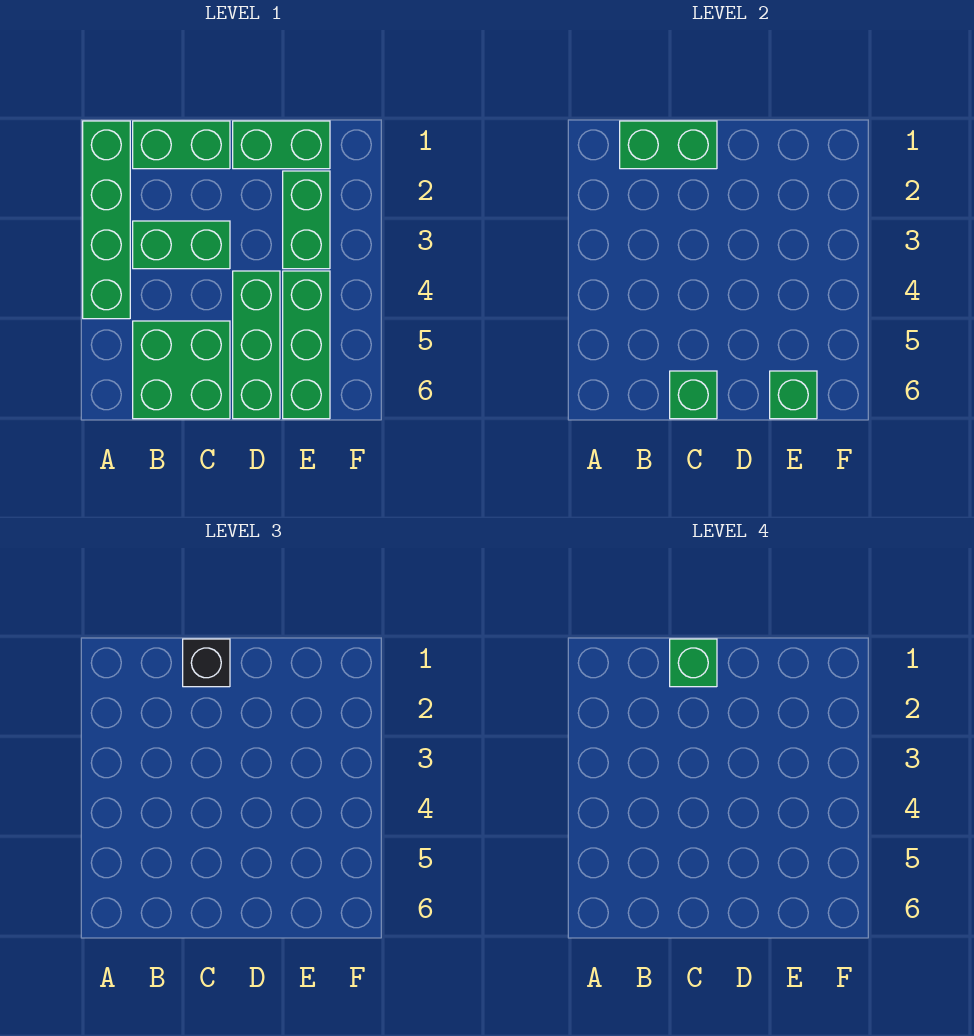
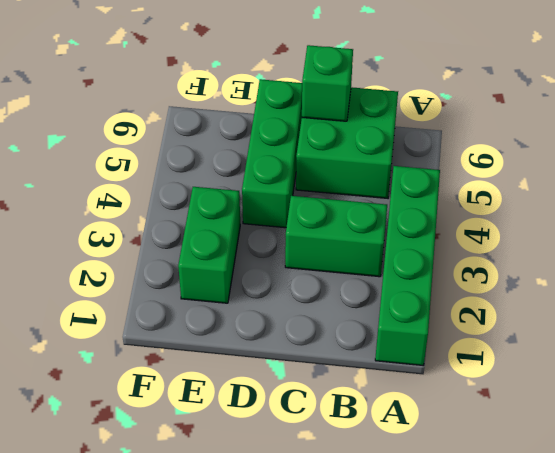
none -> green 1x2 brick [133,121,230,169]
none -> green 1x2 brick [233,121,330,169]
none -> green 1x3 brick [283,271,330,419]

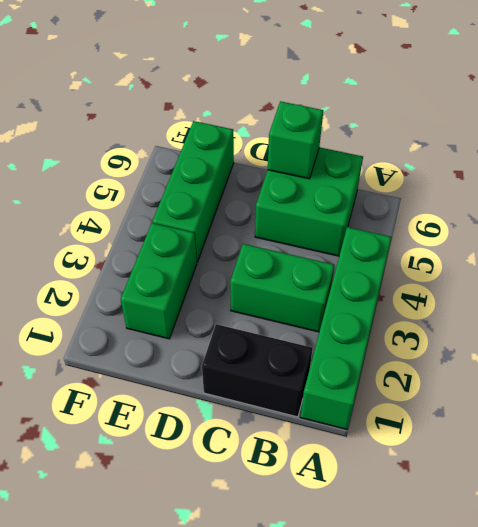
black 1x2 brick [202,324,313,417] -> green 1x2 brick [133,121,230,169]
none -> green 1x2 brick [233,121,330,169]
none -> green 1x3 brick [233,271,280,419]
none -> green 1x2 brick [620,121,717,169]

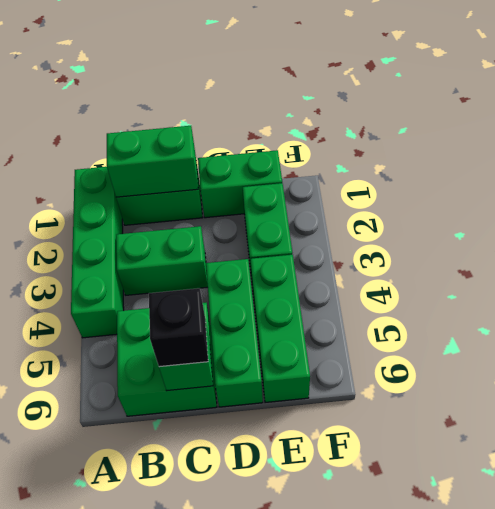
black 1x1 brick [149,288,208,367] -> black 1x1 brick moved to [183,639,230,687]
none -> green 1x1 brick [770,371,817,419]
none -> green 1x1 brick [670,639,717,687]

